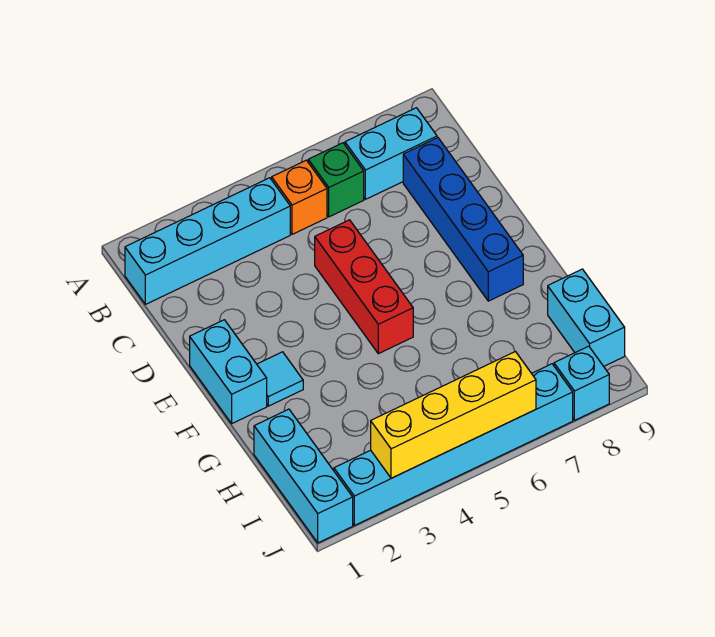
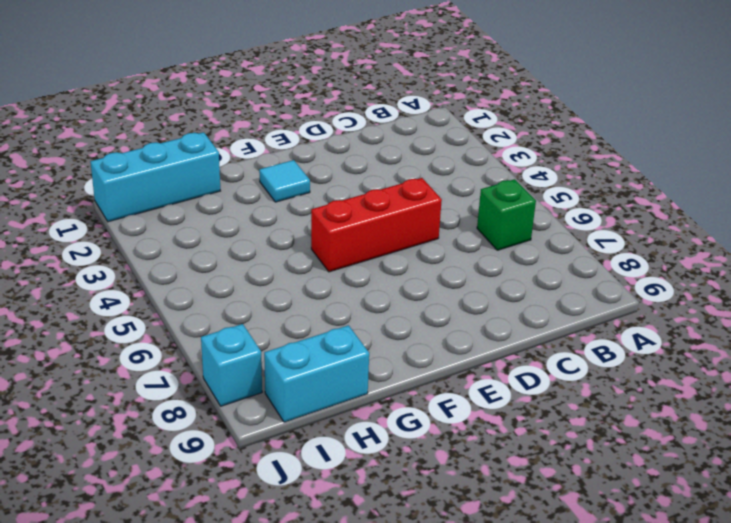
none -> cyan 1x4 brick [125,178,290,304]
none -> orange 1x1 brick [272,160,327,234]
none -> cyan 1x2 brick [345,108,437,199]

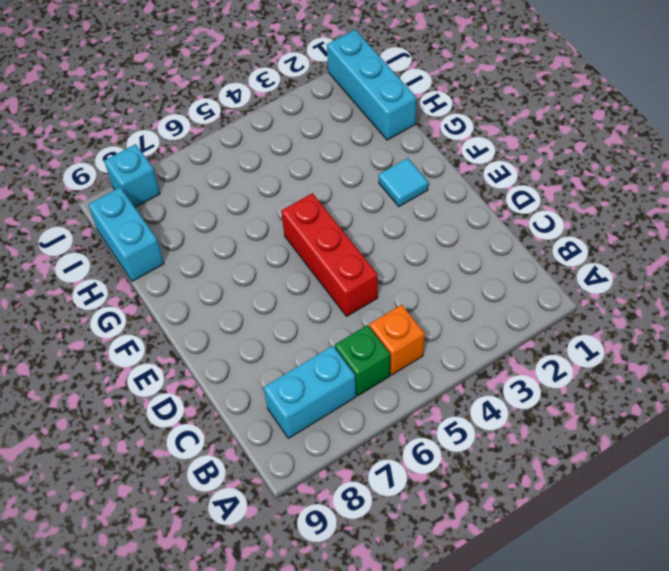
none -> cyan 1x4 brick [125,178,290,304]
none -> blue 1x4 brick [403,138,523,301]
none -> cyan 1x2 brick [190,320,267,423]

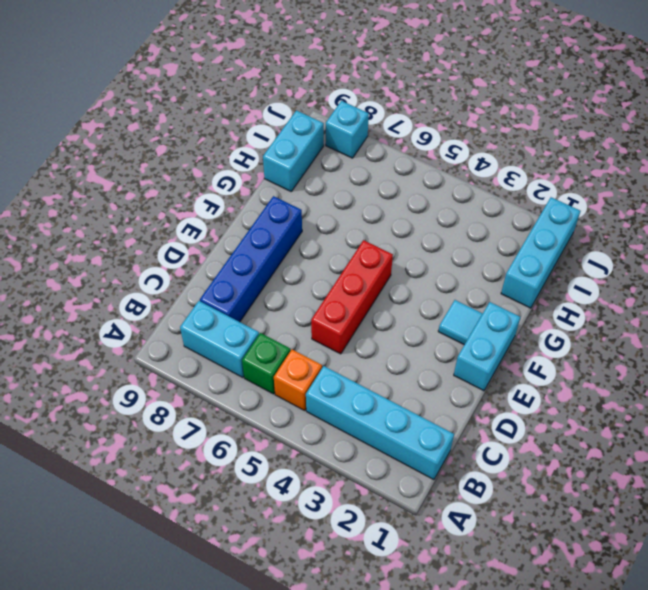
none -> cyan 1x6 brick [334,364,573,525]
none -> yellow 1x4 brick [371,352,536,478]

